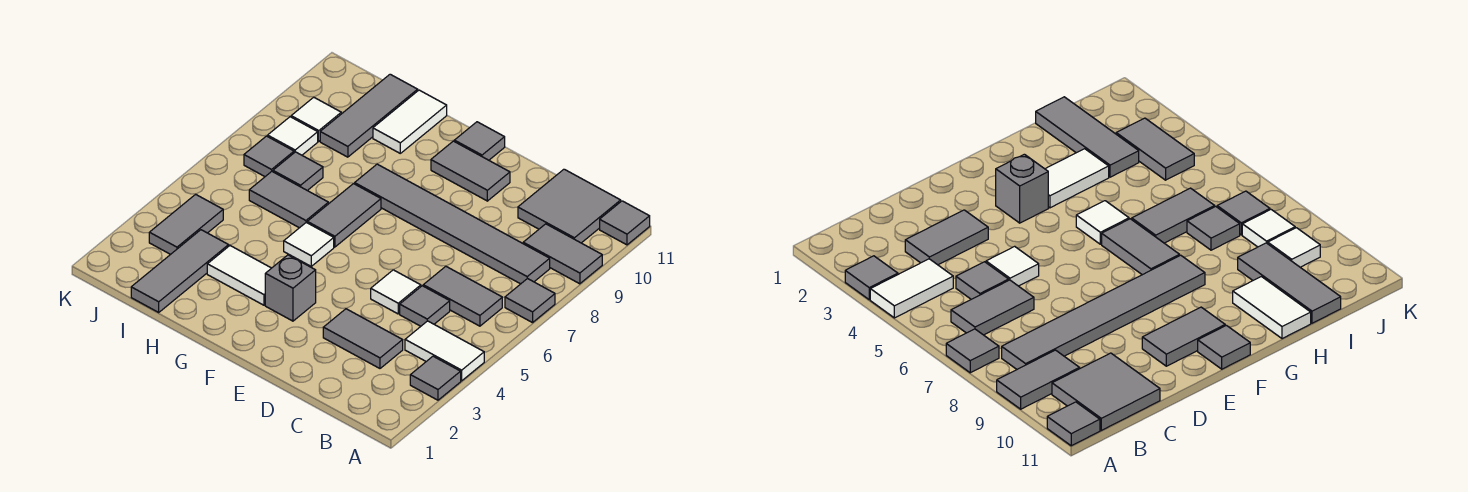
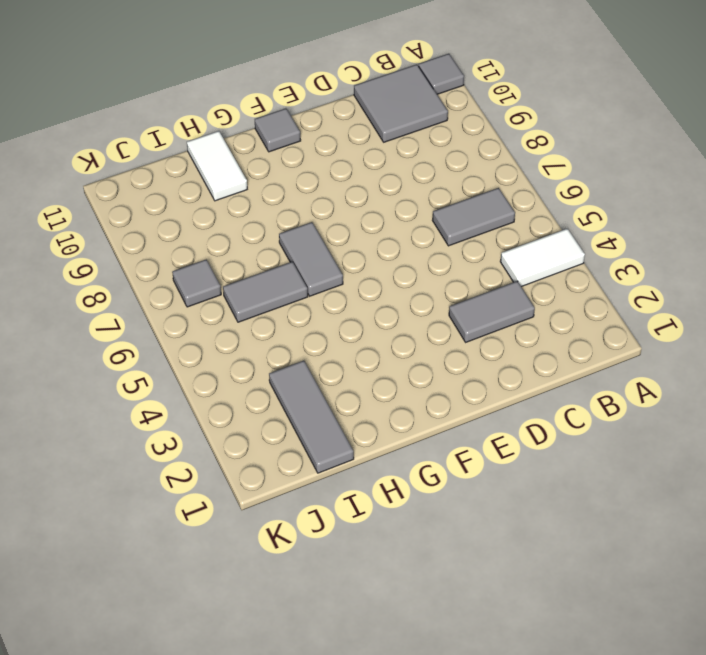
none -> grey 1x1 tile [410,356,461,400]
none -> grey 1x1 tile [505,278,555,323]
none -> grey 1x2 tile [523,224,602,284]

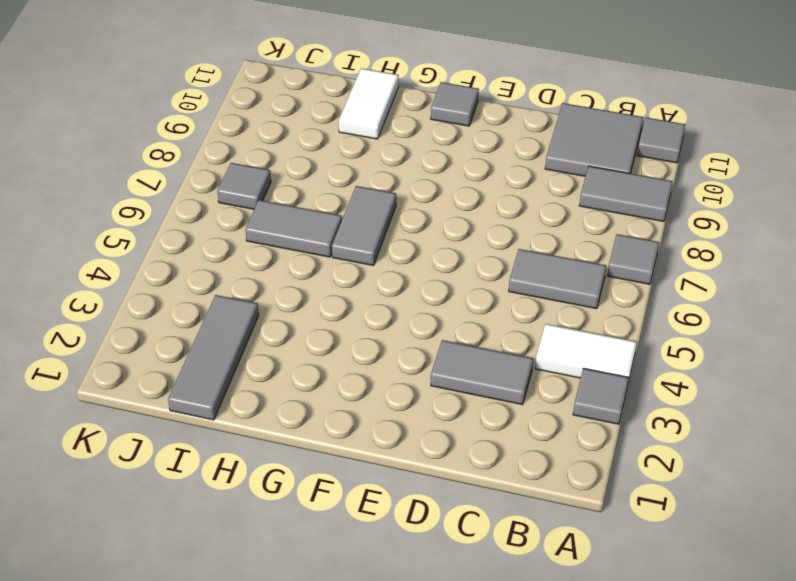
none -> grey 1x6 tile [355,164,550,284]
none -> grey 1x1 tile [400,286,450,326]
none -> white 1x1 tile [371,270,421,314]

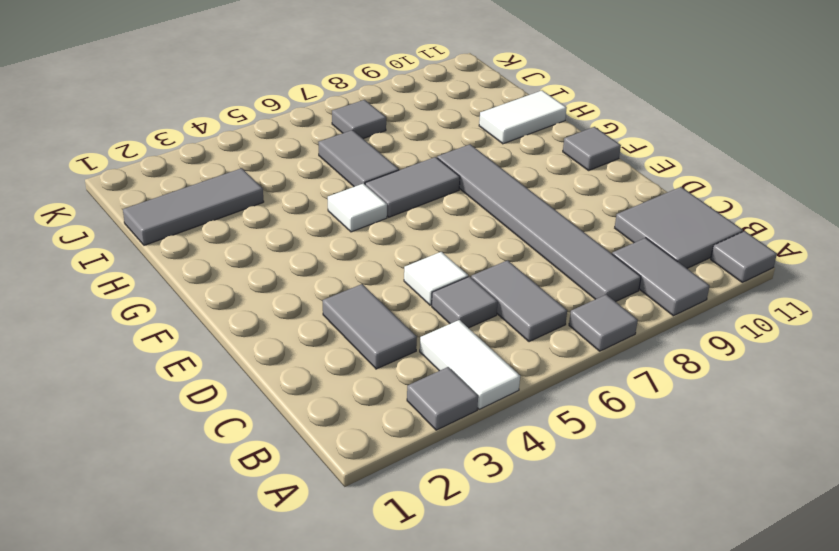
none -> grey 1x2 tile [431,141,510,201]
none -> grey 1x1 brick [265,255,316,321]
none -> white 1x2 tile [207,246,271,305]

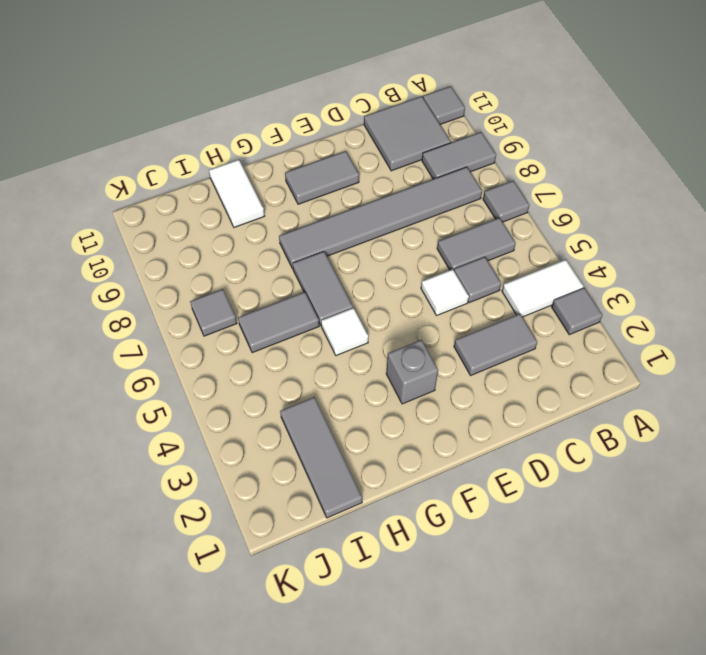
none -> grey 1x1 tile [454,122,505,160]
none -> white 1x2 tile [207,246,271,305]
none -> grey 1x1 tile [273,152,323,191]

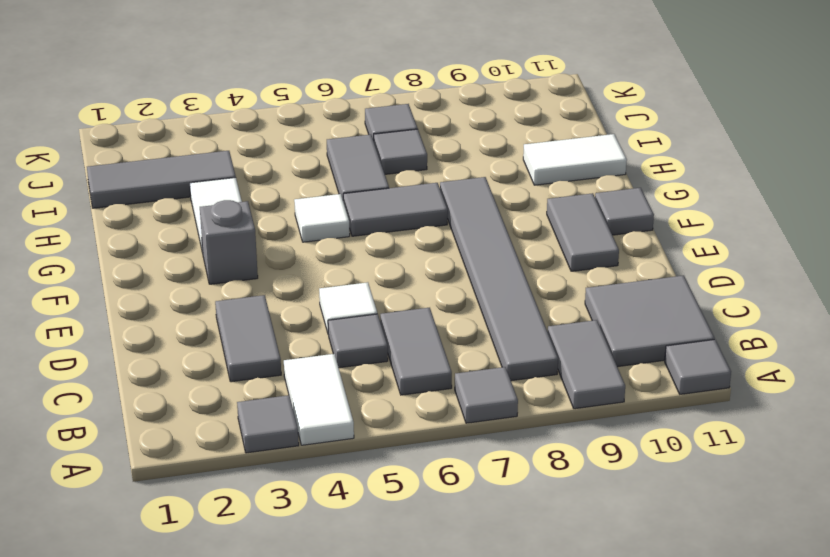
none -> grey 1x3 tile [320,74,418,157]
none -> grey 1x2 tile [149,194,223,254]
none -> white 1x1 tile [268,117,318,155]

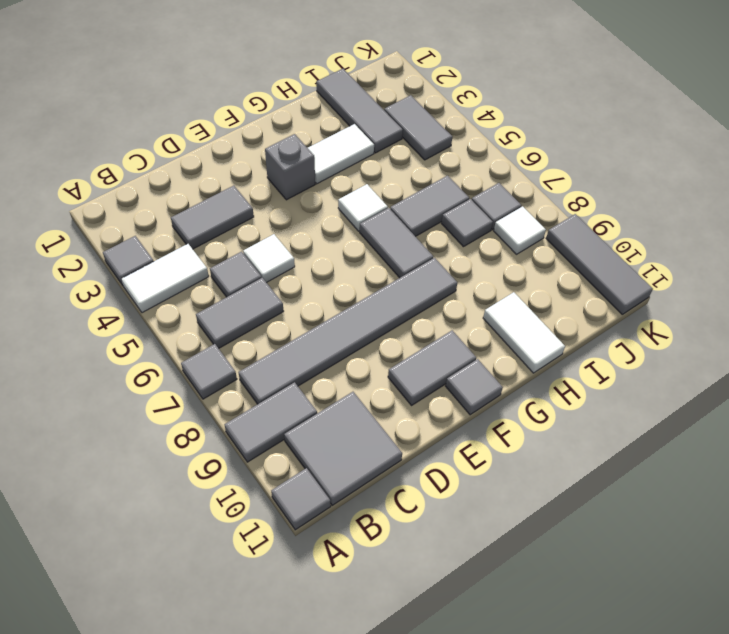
grey 1x3 tile [546,214,653,314] -> grey 1x3 tile moved to [320,74,418,157]
none -> white 1x1 tile [291,97,341,141]

